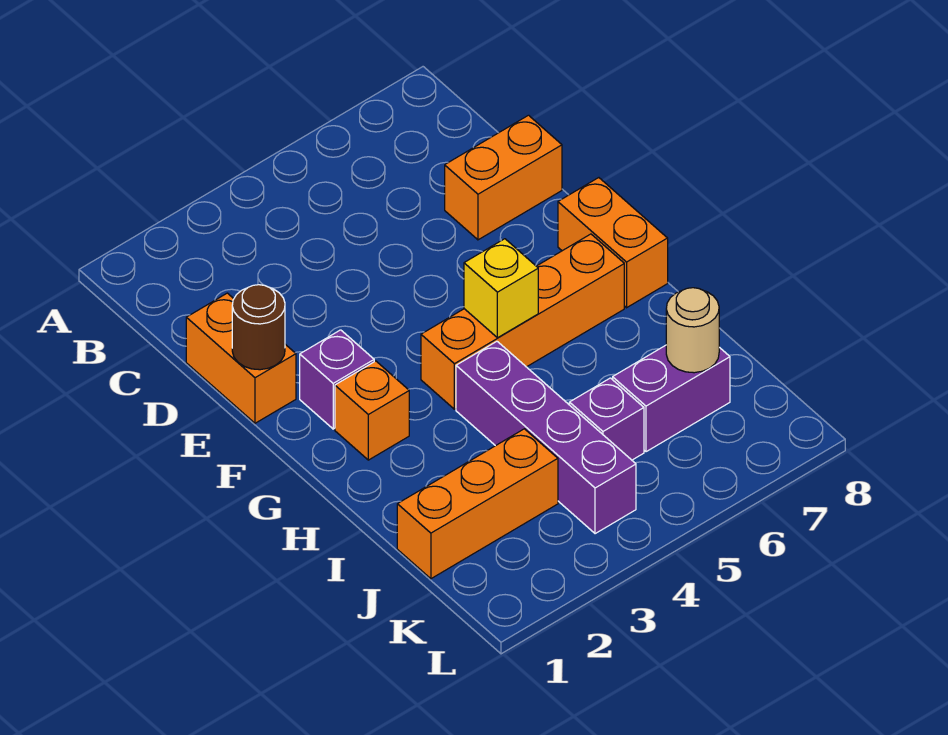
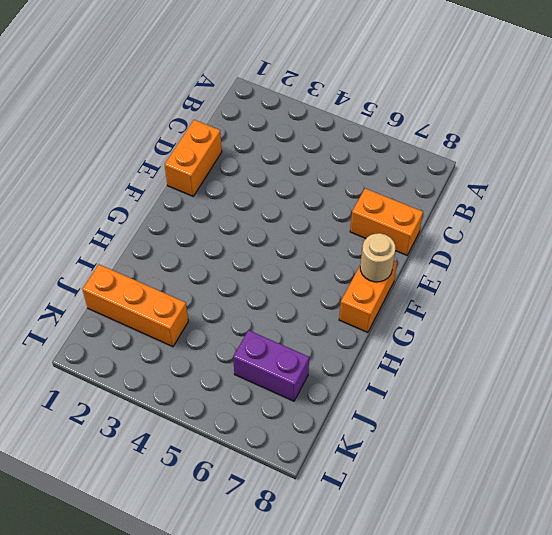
tan 1x1 round brick [360,233,395,282] -> tan 1x1 round brick moved to [666,288,719,373]
none -> purple 1x1 brick [300,330,374,429]
none -> orange 1x1 brick [335,361,409,460]
none -> orange 1x4 brick [421,234,624,409]

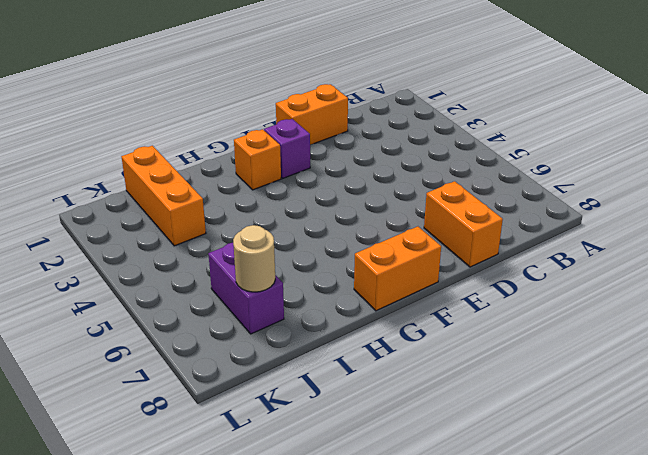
none -> orange 1x4 brick [421,234,624,409]
none -> purple 1x4 brick [456,341,636,534]
none -> purple 1x1 brick [569,378,644,460]

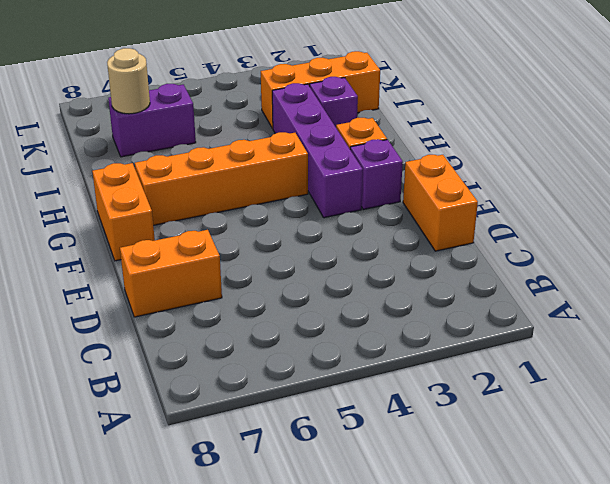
purple 1x4 brick [272,83,363,218] -> purple 1x4 brick moved to [456,341,636,534]
purple 1x1 brick [310,77,358,127] -> purple 1x1 brick moved to [569,378,644,460]
none -> brown 1x1 round brick [232,285,285,370]
none -> yellow 1x1 brick [464,239,538,338]

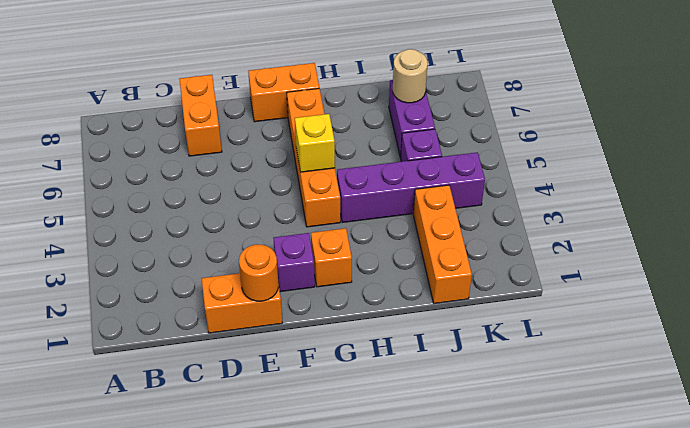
orange 1x1 round brick [239,244,278,301] -> brown 1x1 round brick [232,285,285,370]

